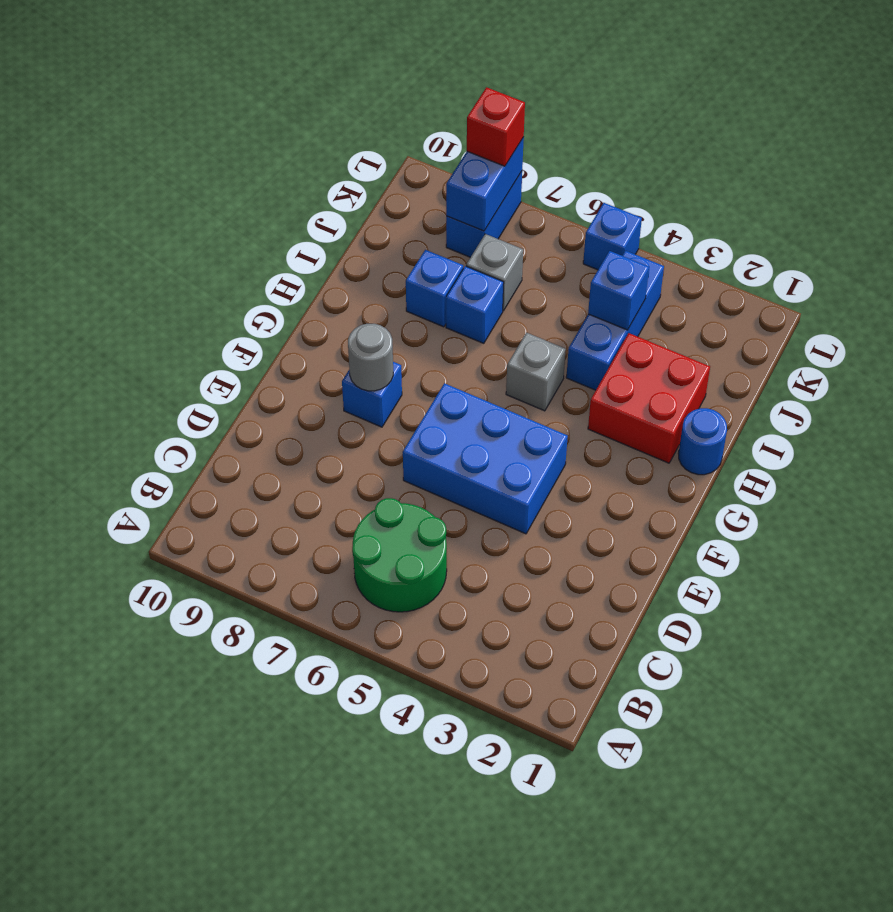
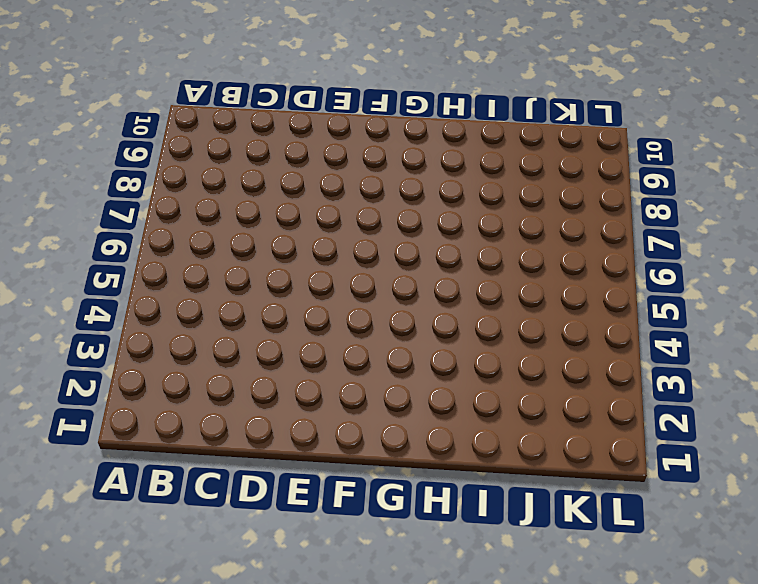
none -> green 2x2 round brick [352,498,447,612]
none -> blue 2x3 brick [403,383,568,534]
none -> blue 1x1 brick [342,362,402,427]

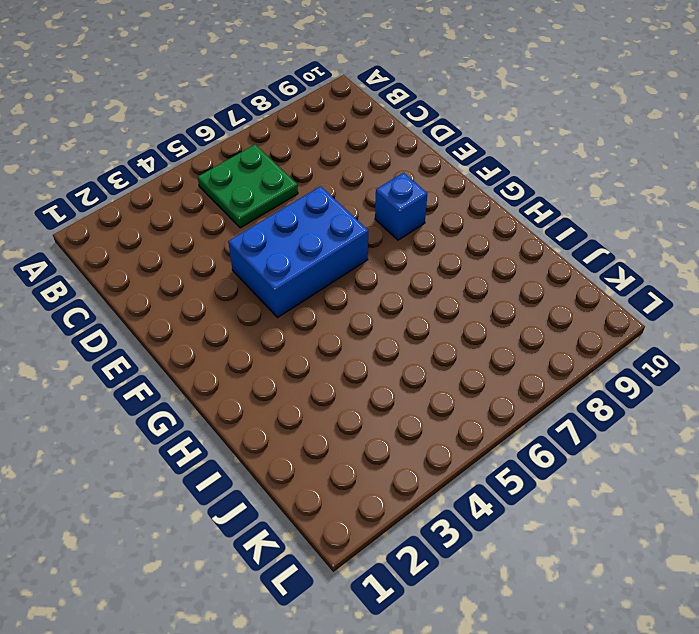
green 2x2 plate [198,145,298,228] -> green 2x2 round brick [352,498,447,612]
none -> blue 1x1 round brick [678,408,727,475]
none -> red 2x2 brick [588,333,710,463]
none -> grey 1x1 brick [506,333,566,411]

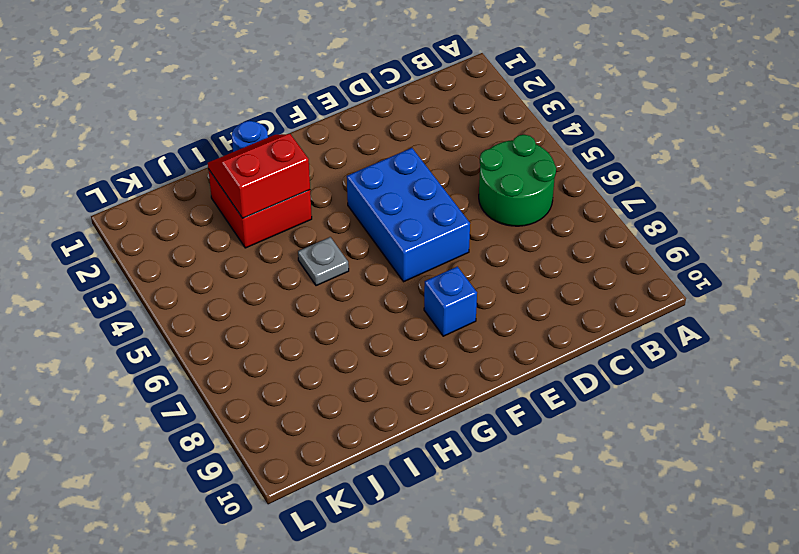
red 2x2 slope [208,134,310,218] -> none
grey 1x1 plate [298,237,349,286] -> grey 1x1 brick [506,333,566,411]
none -> blue 1x3 brick [566,251,664,390]
none -> blue 1x1 brick [446,266,504,343]
none -> blue 1x1 brick [406,250,463,327]

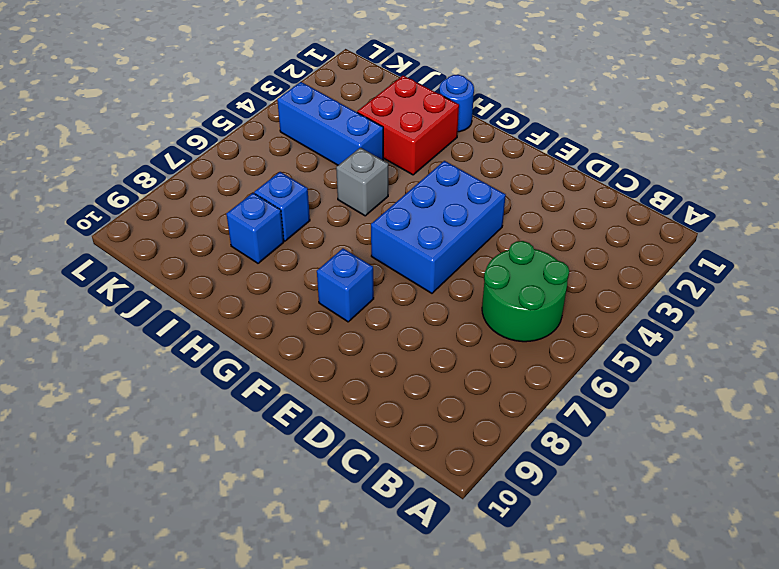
none -> grey 1x1 brick [466,234,523,311]
none -> blue 1x2 brick [446,171,522,257]
none -> blue 1x1 brick [583,203,642,270]

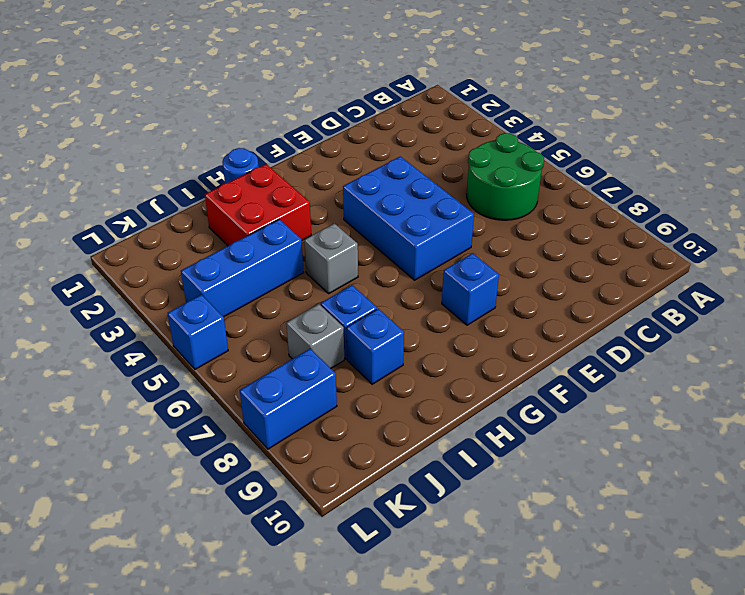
none -> grey 1x1 round brick [348,324,393,391]
none -> blue 1x1 brick [588,251,649,330]
none -> blue 1x2 brick [446,137,524,231]

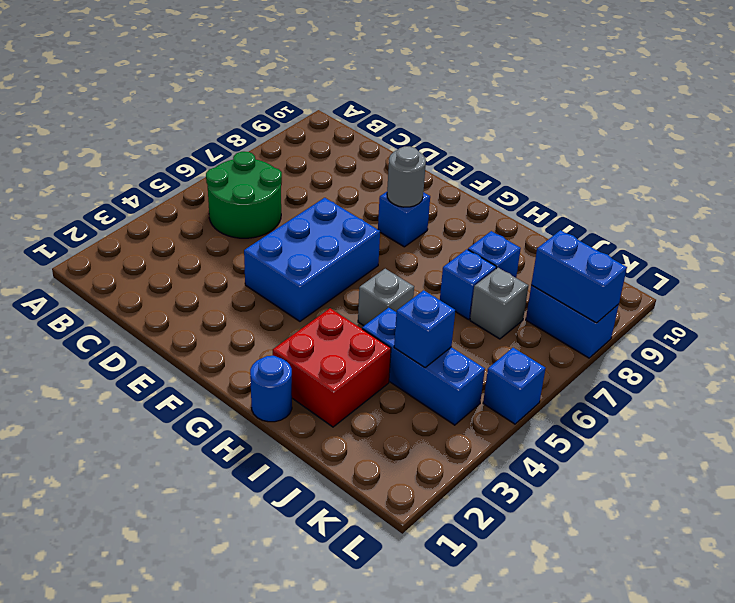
none -> red 1x1 brick [467,87,525,166]

